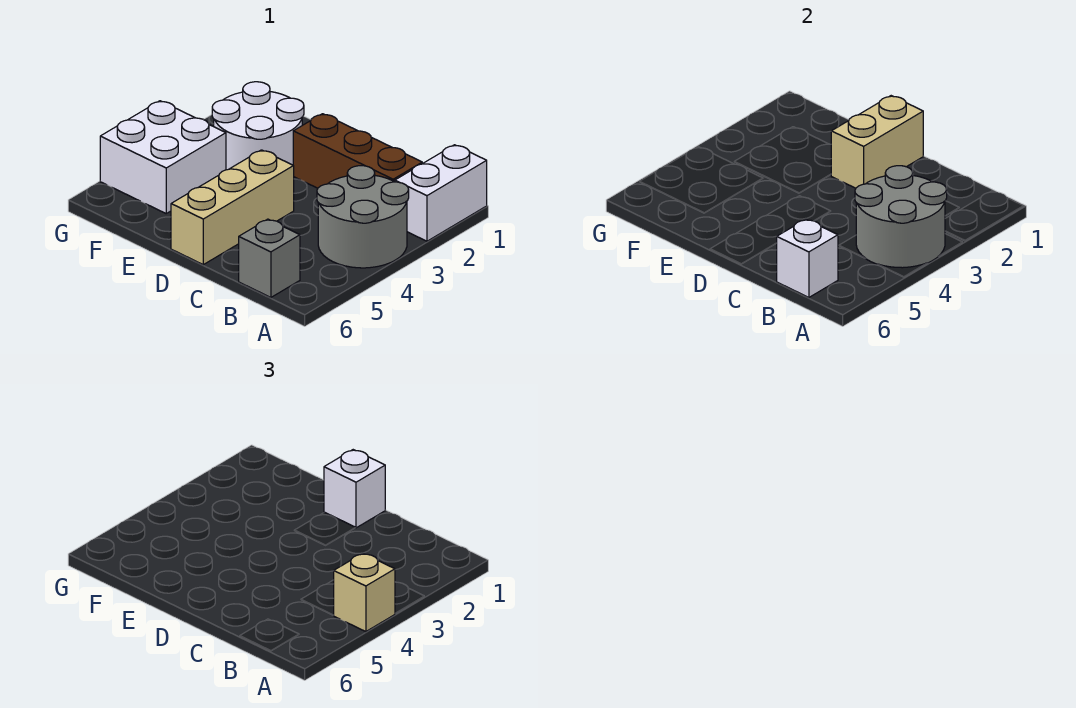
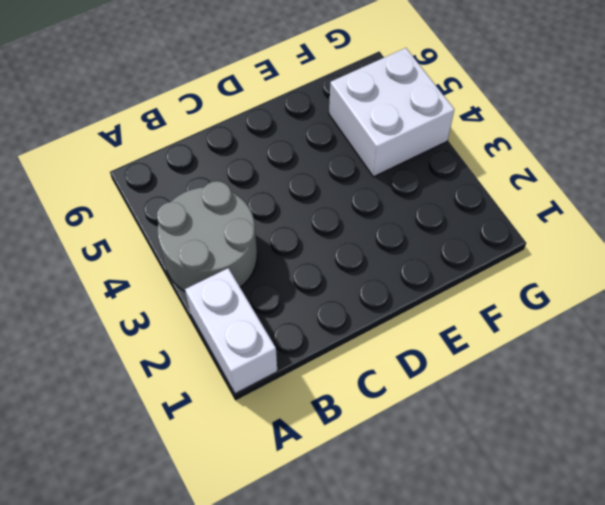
none -> brown 1x3 brick [293,114,422,188]
none -> grey 1x1 brick [239,219,300,297]
none -> tan 1x3 brick [171,150,294,265]

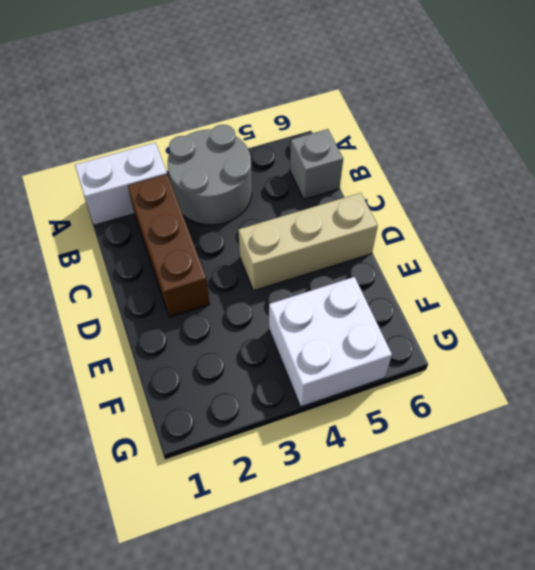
none -> white 2x2 round brick [212,82,304,170]
none -> grey 2x2 round brick [855,166,947,268]
none -> white 1x1 brick [777,219,838,297]

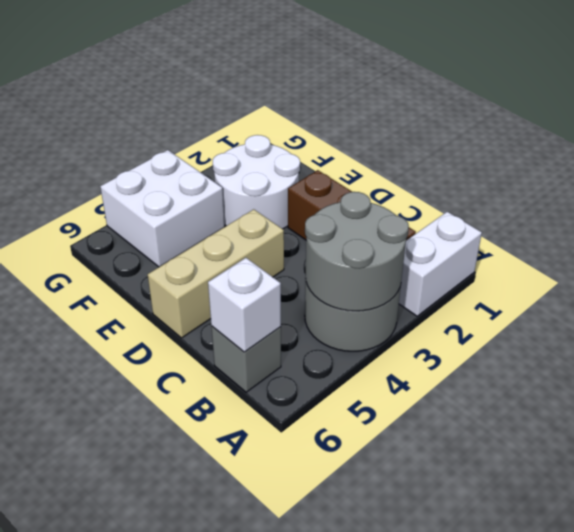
none -> tan 1x2 brick [831,96,923,188]
none -> tan 1x1 brick [334,553,395,632]
none -> white 1x1 brick [324,450,385,528]

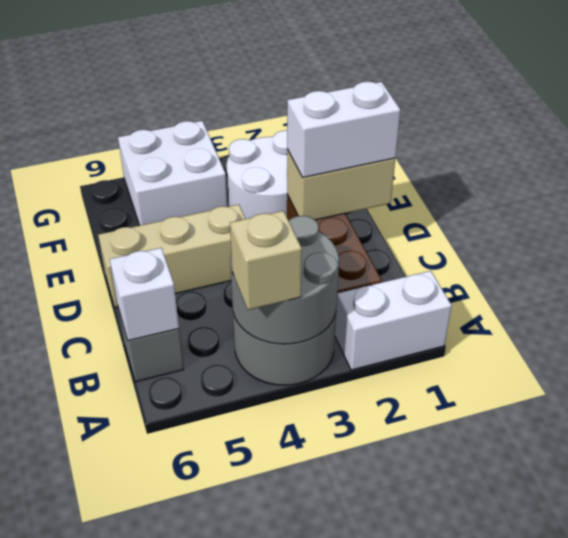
white 1x2 brick [287,82,400,178] -> white 1x1 brick [324,450,385,528]

